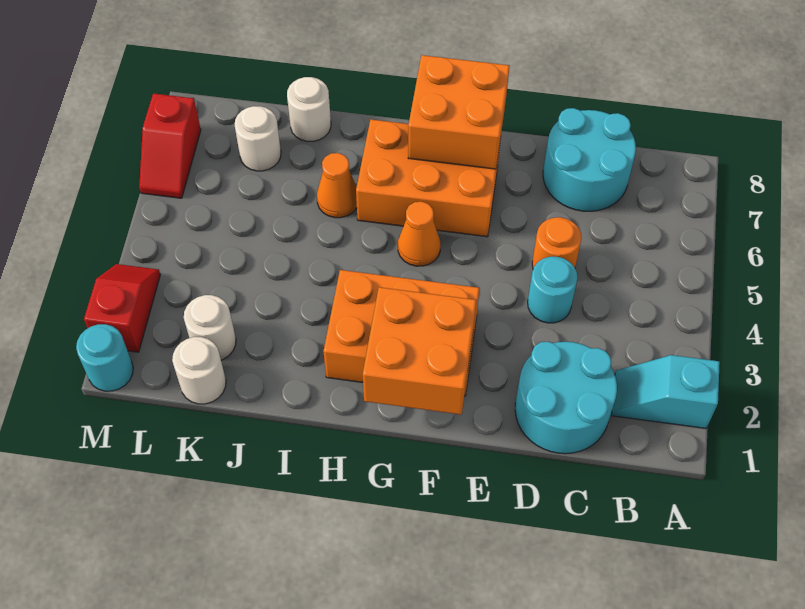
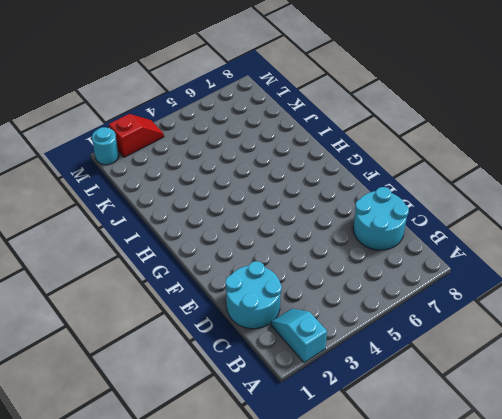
none -> cyan 1x1 round brick [528,257,578,323]
none -> orange 1x1 round brick [532,217,581,269]
none -> orange 2x3 brick [323,270,479,396]

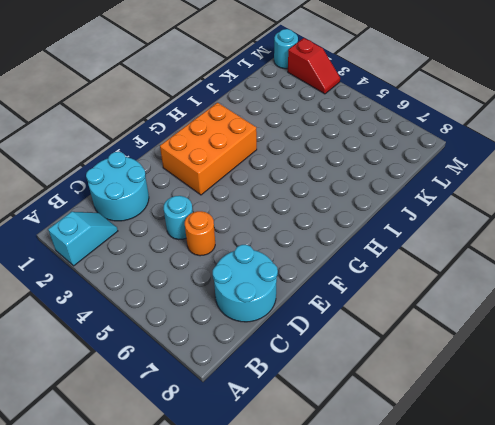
none -> orange 2x3 brick [356,120,501,237]
none -> orange 1x1 cone [398,202,441,266]
none -> orange 1x1 cone [317,153,357,218]

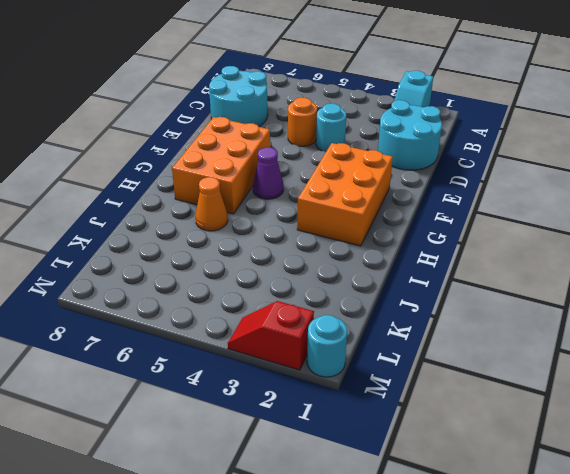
purple 1x1 cone [253,147,284,199] -> orange 1x1 cone [398,202,441,266]
none -> white 1x1 round brick [287,77,331,142]
none -> white 1x1 round brick [172,337,226,404]
none -> white 1x1 round brick [184,295,236,360]

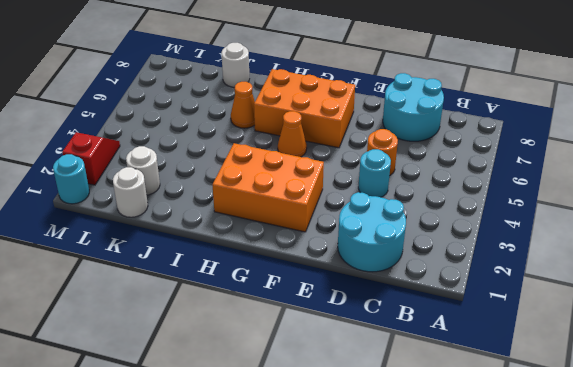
none -> cyan 1x2 slope [612,355,720,428]
none -> white 1x1 round brick [235,106,281,171]
none -> red 1x2 slope [139,93,201,198]

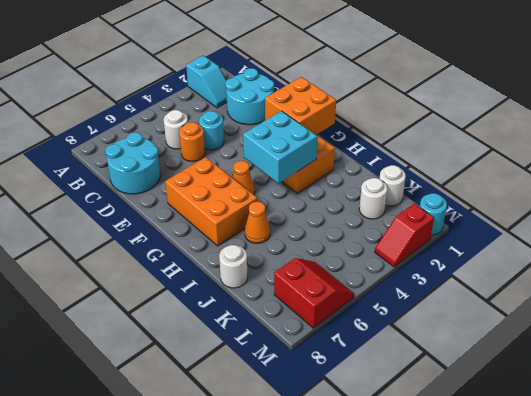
white 1x1 round brick [164,110,188,149] -> white 1x1 round brick moved to [235,106,281,171]
cyan 2x2 brick [243,111,317,183] -> none
red 2x2 slope [274,258,354,328] -> red 1x2 slope [139,93,201,198]
none -> orange 2x2 brick [408,55,509,169]

